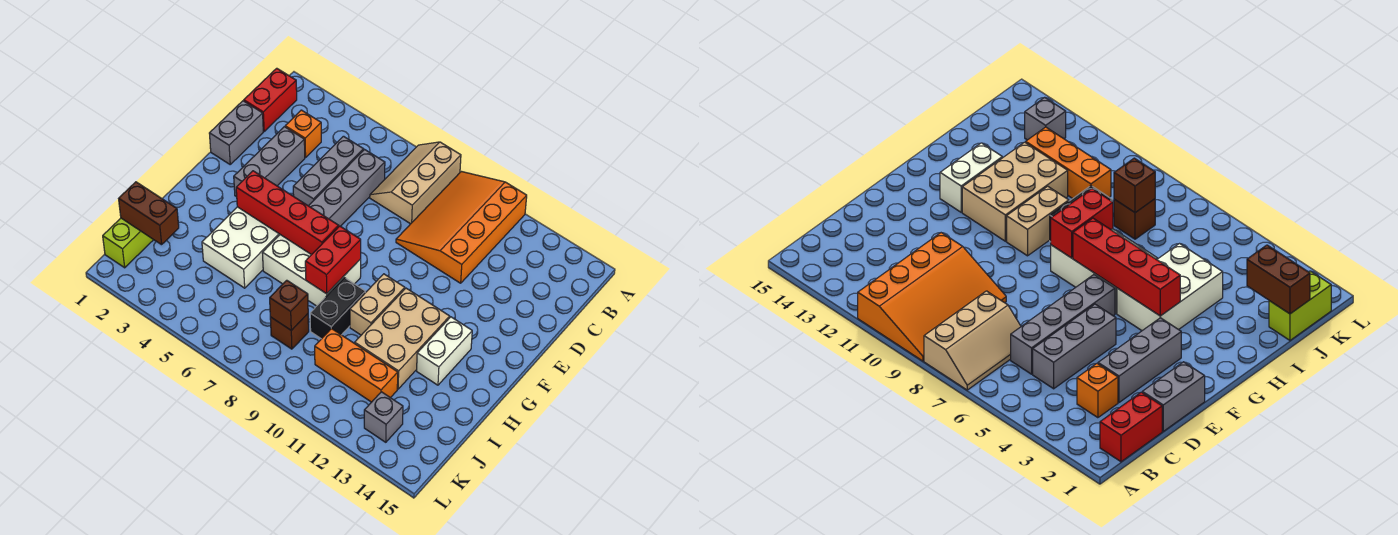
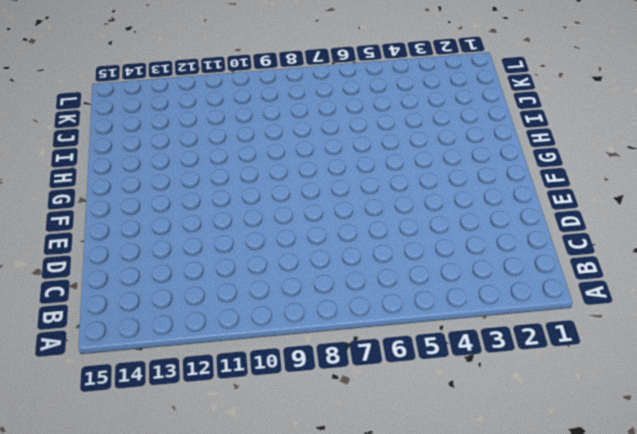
none -> tan 2x3 slope [370,142,461,224]
none -> orange 3x4 slope [396,171,527,283]
none -> red 1x2 brick [244,68,297,131]

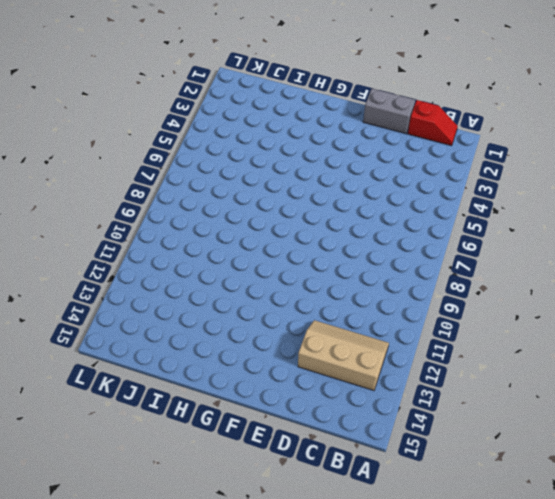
red 1x2 slope [408,100,458,146] -> red 1x2 brick [244,68,297,131]
tan 2x3 slope [298,320,389,391] -> tan 2x3 slope moved to [370,142,461,224]
none -> orange 3x4 slope [396,171,527,283]
none -> orange 1x1 brick [285,110,321,158]
none -> grey 1x3 brick [293,136,364,206]

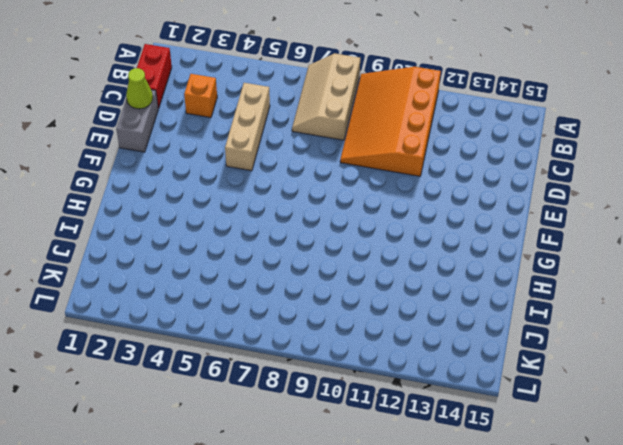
tan 1x3 brick [225,83,270,171] -> grey 1x3 brick [293,136,364,206]
lime 1x1 cone [126,68,153,109] -> none
none -> grey 1x4 brick [309,150,385,226]
none -> grey 1x3 brick [234,127,305,197]
none -> white 2x3 brick [202,207,280,288]

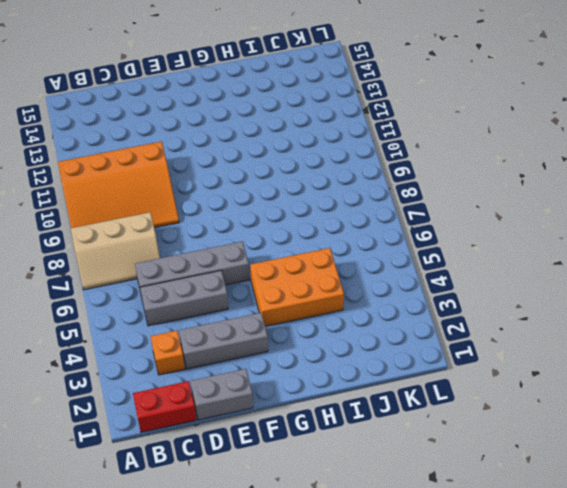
orange 2x3 brick [250,248,344,326] -> white 2x3 brick [202,207,280,288]
none -> white 2x3 brick [262,235,361,306]
none -> tan 1x2 brick [350,274,405,335]
none -> tan 2x3 brick [355,288,450,389]

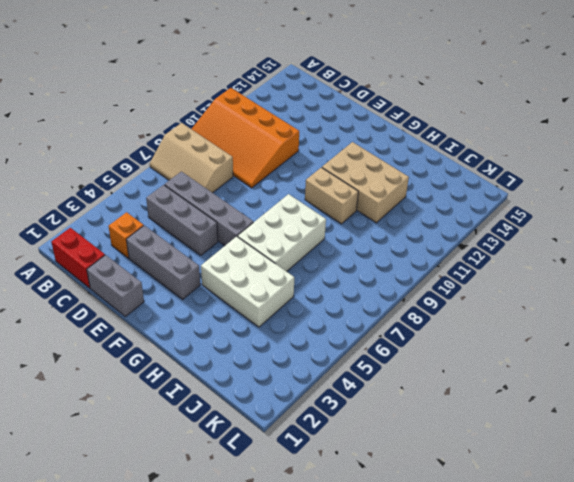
none -> white 1x2 brick [417,317,472,385]
none -> black 1x2 brick [310,278,365,339]
none -> lime 1x2 brick [103,218,153,268]

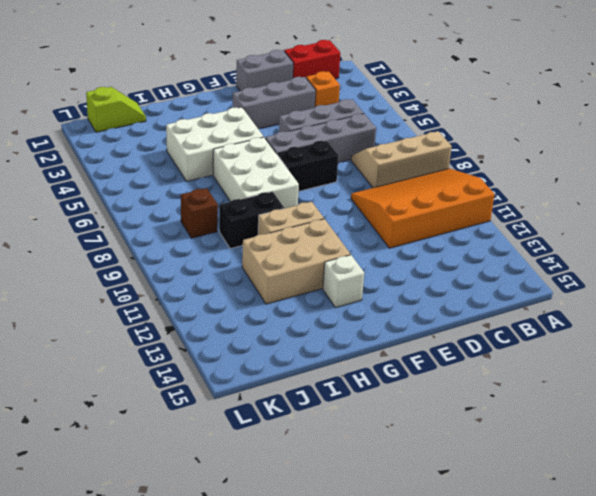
black 1x2 brick [276,140,339,191] -> none
white 1x1 brick [323,255,364,308] -> white 1x2 brick [417,317,472,385]
lime 1x2 slope [86,87,146,132] -> lime 1x2 brick [103,218,153,268]
none -> orange 1x3 brick [315,328,398,402]
none -> grey 1x1 brick [364,392,403,442]
none -> red 1x4 brick [236,171,339,255]

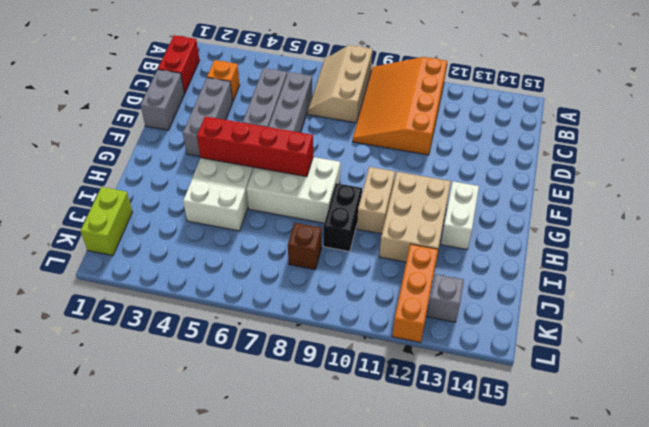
orange 1x3 brick [392,244,438,343] -> orange 1x3 brick turned to [315,328,398,402]
none -> red 1x2 brick [305,226,361,294]
none -> brown 1x2 brick [119,182,179,245]
none -> brown 1x1 brick [270,280,308,330]

